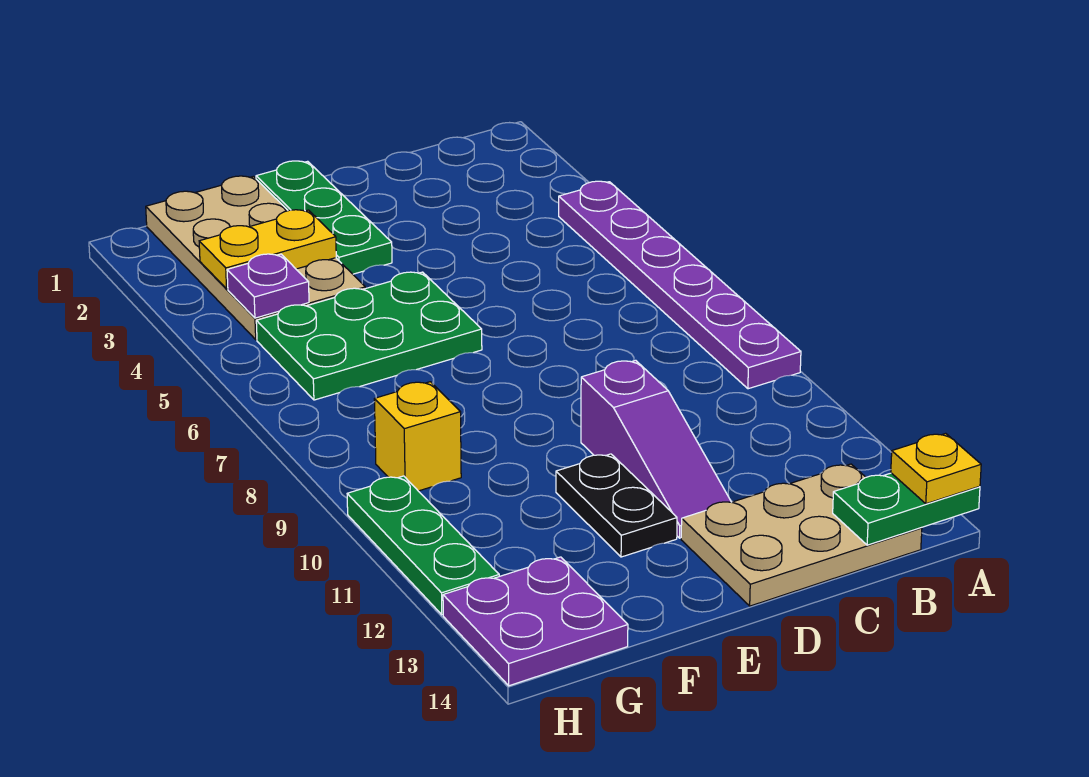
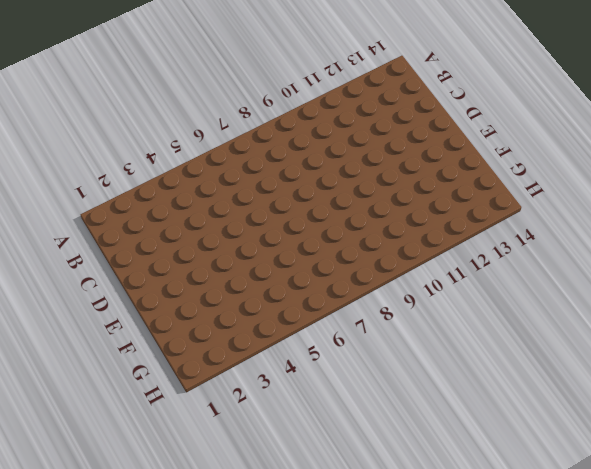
none -> purple 1x6 plate [559,181,801,389]
none -> tan 2x3 plate [681,464,922,606]
none -> purple 1x3 slope [581,360,731,538]

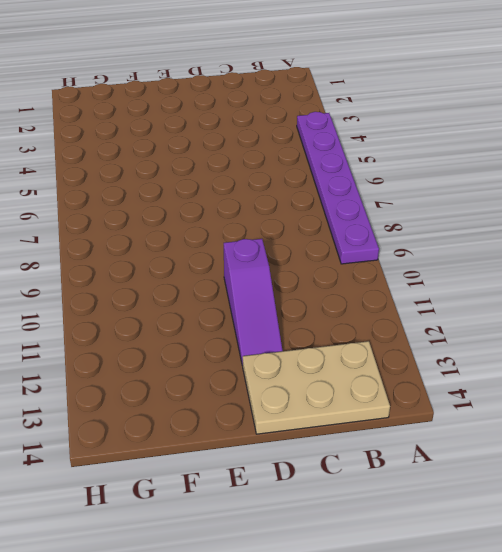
none -> green 1x3 plate [256,161,392,274]
none -> green 2x3 plate [256,272,482,400]
none -> black 1x2 plate [556,454,677,557]

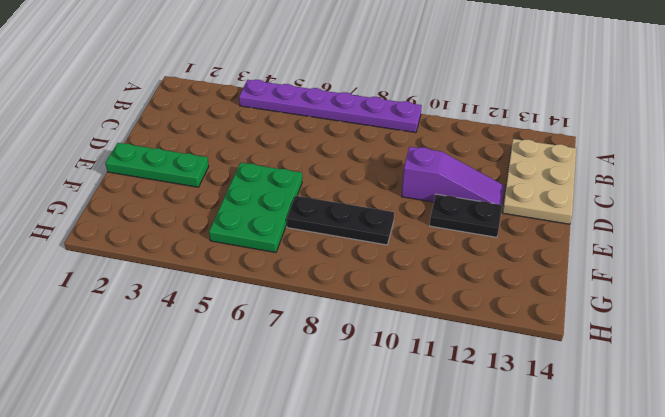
black 1x3 plate [287,196,394,245] -> none
none -> tan 2x4 plate [146,176,365,340]
none -> yellow 1x1 brick [374,382,461,491]
none -> purple 2x2 plate [443,557,628,686]

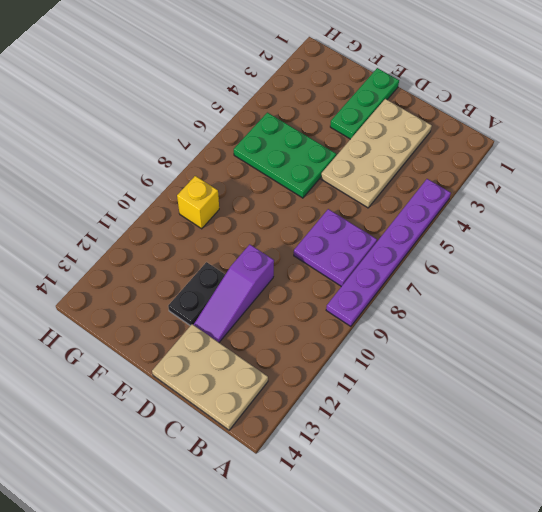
purple 2x2 plate [294,209,377,286] -> purple 2x2 plate moved to [443,557,628,686]
tan 2x4 plate [321,99,432,208] -> tan 2x4 plate moved to [146,176,365,340]
none -> green 1x3 plate [347,476,499,615]
none -> green 1x2 plate [833,473,980,545]
none -> yellow 1x2 plate [199,210,336,289]

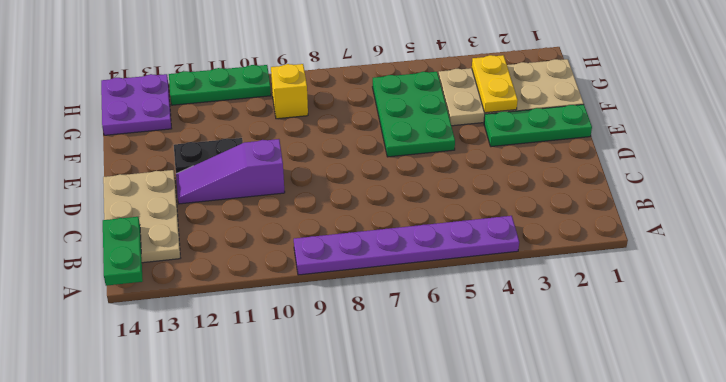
none -> purple 1x1 plate [227,254,309,318]
none -> yellow 1x1 plate [891,433,981,504]

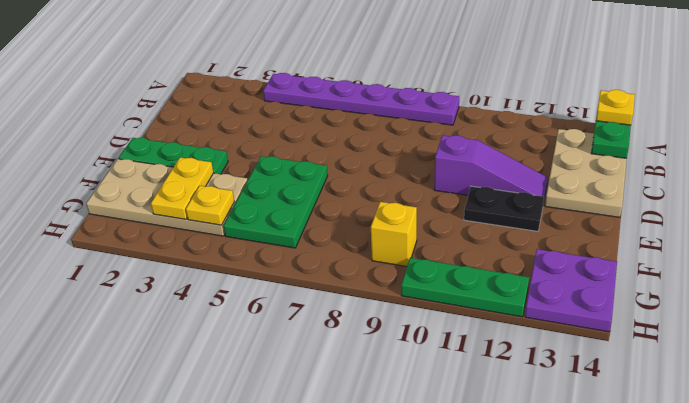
yellow 1x1 plate [186,186,234,225] -> purple 1x1 plate [227,254,309,318]

